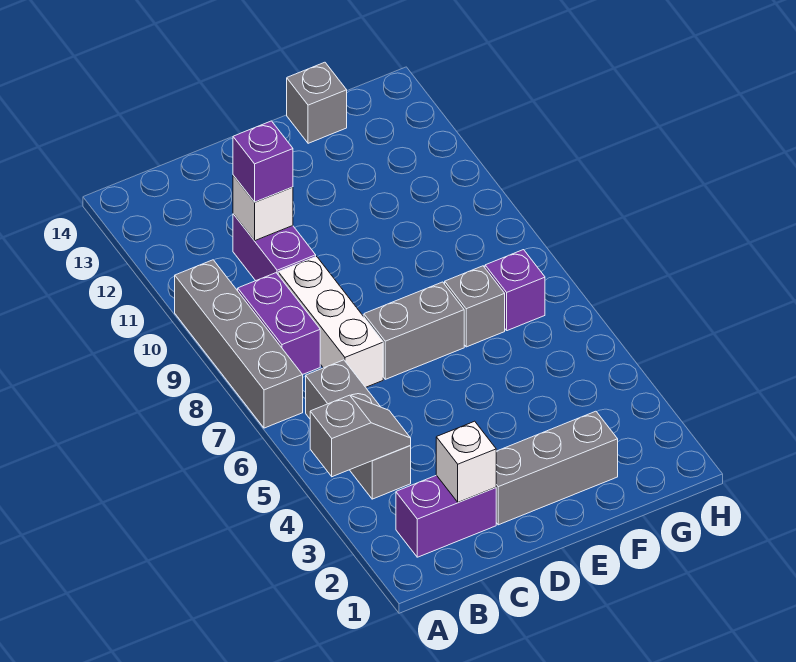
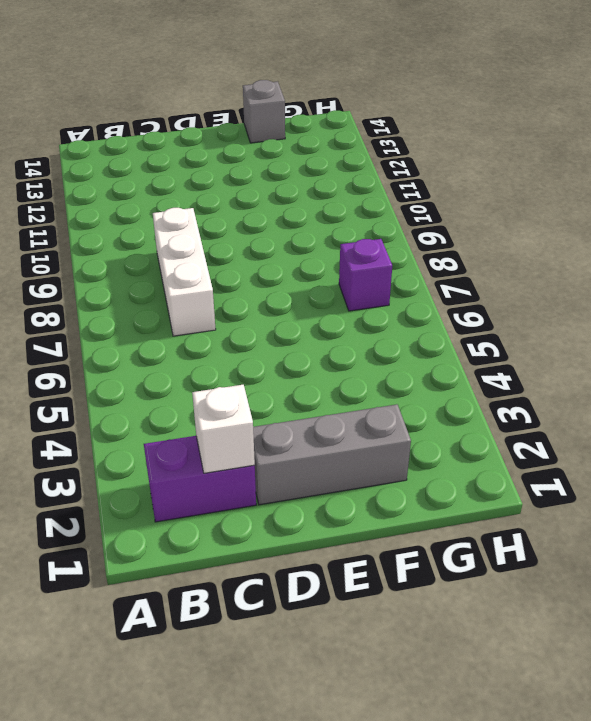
none -> grey 1x4 brick [175,260,303,428]
none -> grey 1x3 brick [306,360,411,499]
none -> purple 1x2 brick [238,273,320,375]

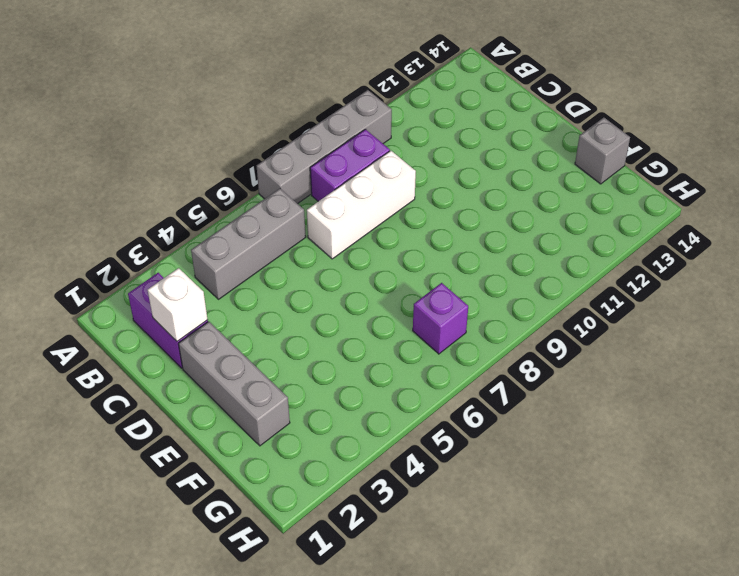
none -> purple 1x2 brick [233,214,316,281]
none -> grey 1x2 brick [364,282,464,379]
none -> grey 1x1 brick [445,266,505,347]

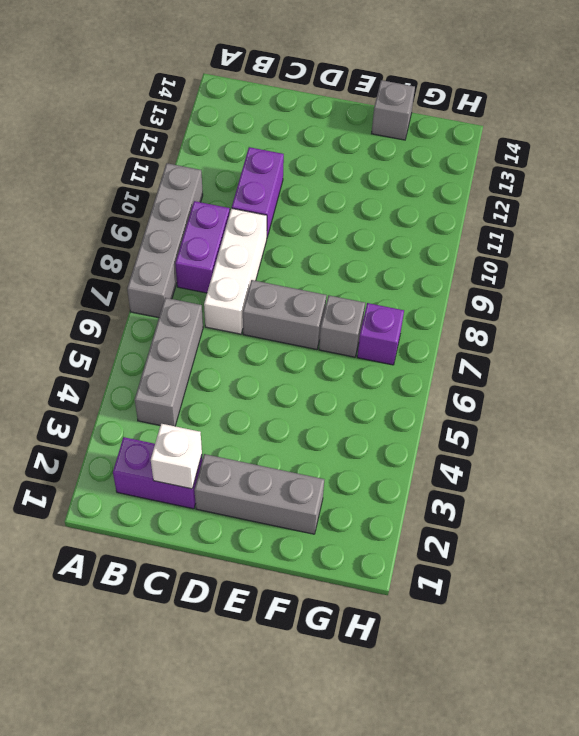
none -> grey 1x2 slope [310,395,411,477]
none -> white 1x1 brick [233,175,293,241]
none -> purple 1x1 brick [233,121,293,202]

